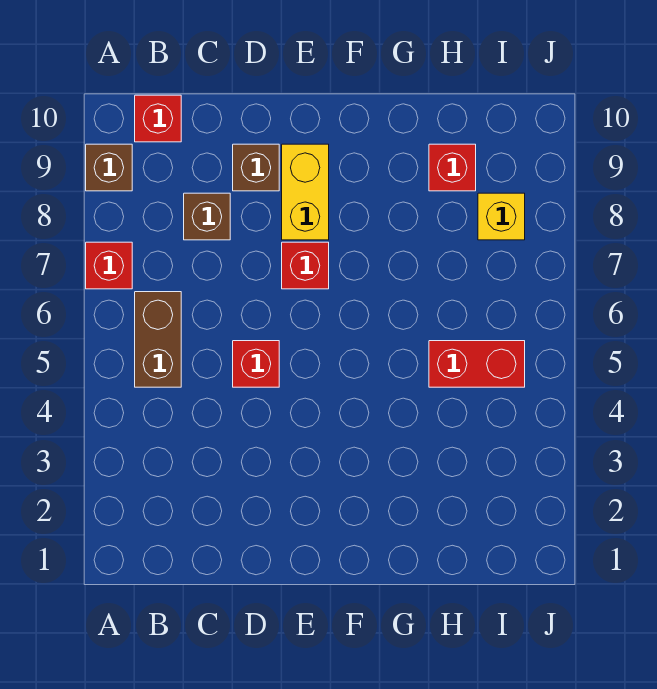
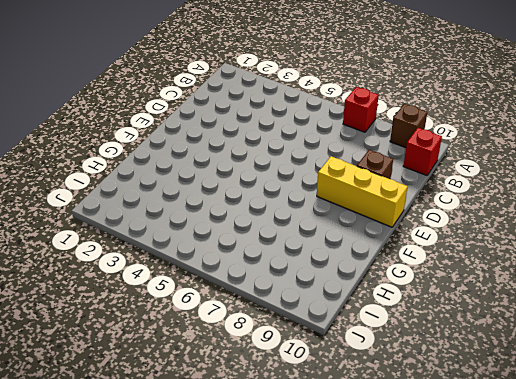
yellow 1x3 brick [317,156,408,227] -> yellow 1x2 brick [282,144,329,240]
none -> brown 1x2 brick [135,292,181,387]
none -> brown 1x1 brick [184,193,230,240]
none -> red 1x1 brick [233,341,279,387]

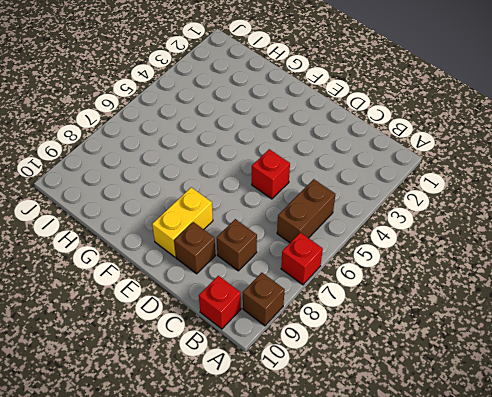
none -> red 1x1 brick [282,242,329,289]
none -> red 1x2 brick [429,341,525,387]
none -> red 1x1 brick [429,144,476,191]

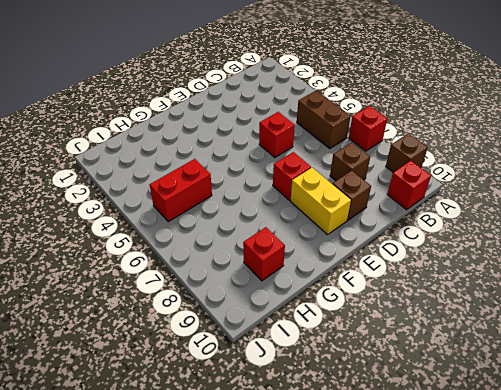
none -> yellow 1x1 brick [478,193,525,240]

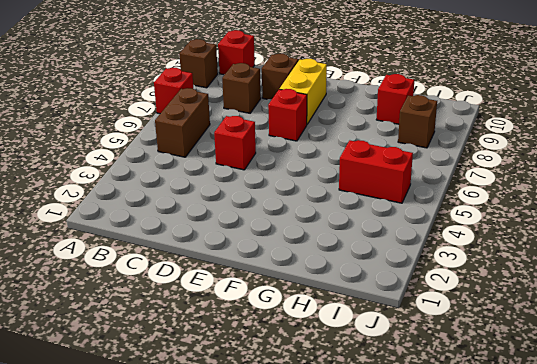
brown 1x1 brick [398,95,437,148] -> yellow 1x1 brick [478,193,525,240]

